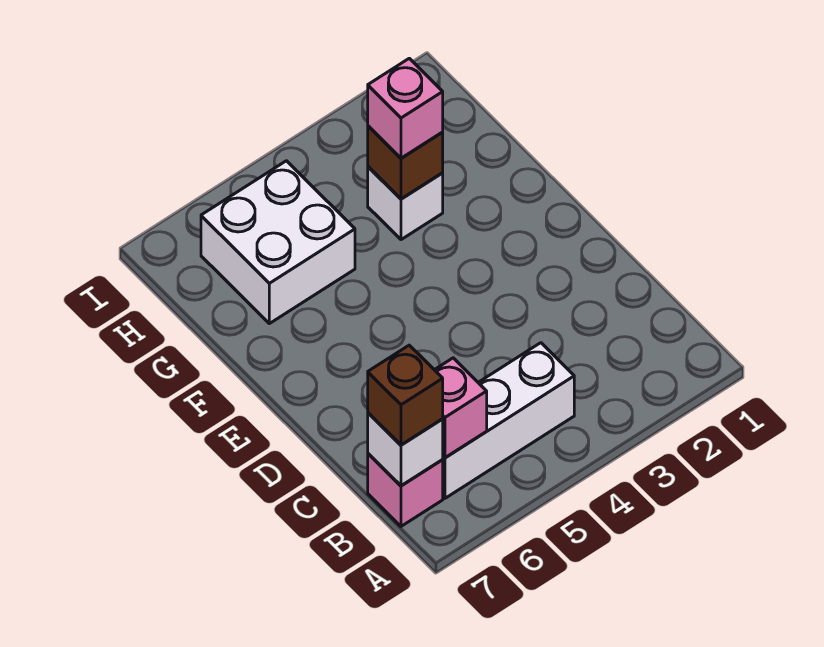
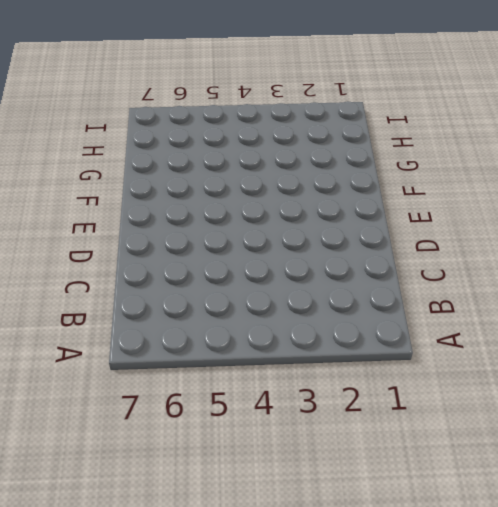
none -> white 1x3 brick [443,343,574,498]
none -> pink 1x1 brick [368,454,443,526]

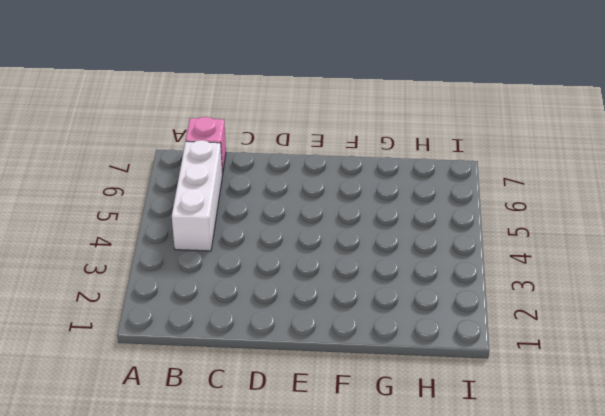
none -> white 1x1 brick [368,167,443,240]
none -> white 2x2 brick [201,161,355,324]

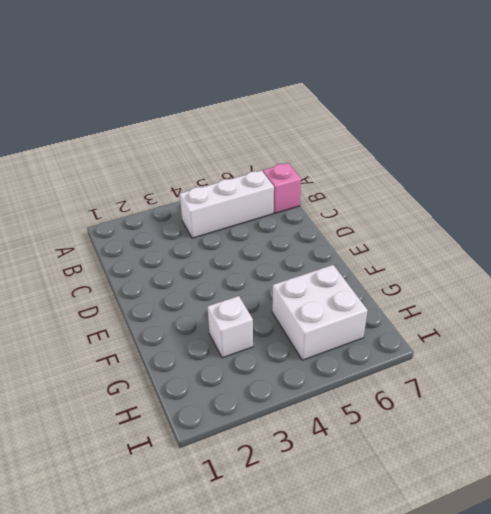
none -> pink 1x1 brick [435,358,487,458]
none -> white 1x1 brick [368,413,443,486]

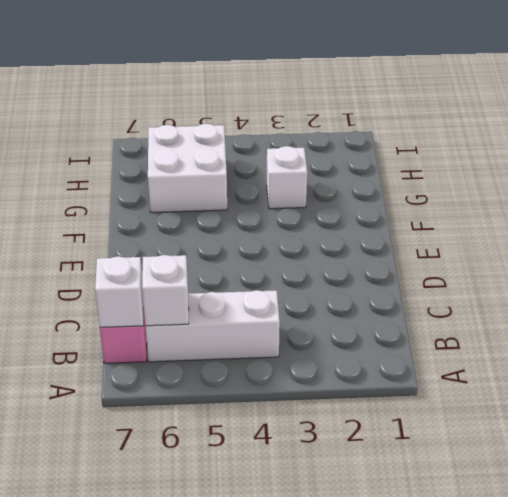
white 1x1 brick [142,255,189,326] -> pink 1x1 brick [435,358,487,458]
none -> brown 1x1 brick [368,126,443,199]
none -> brown 1x1 brick [368,345,443,445]

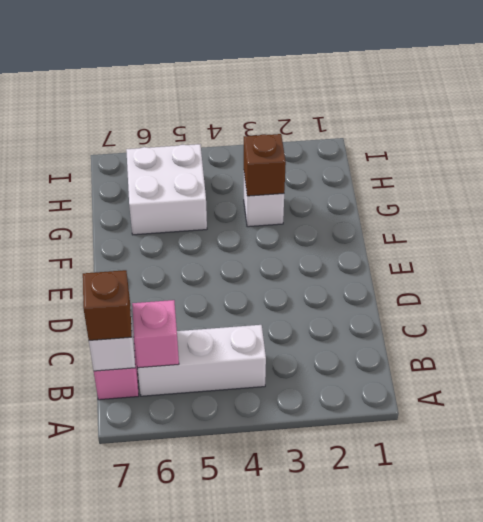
none -> pink 1x1 brick [368,58,443,158]

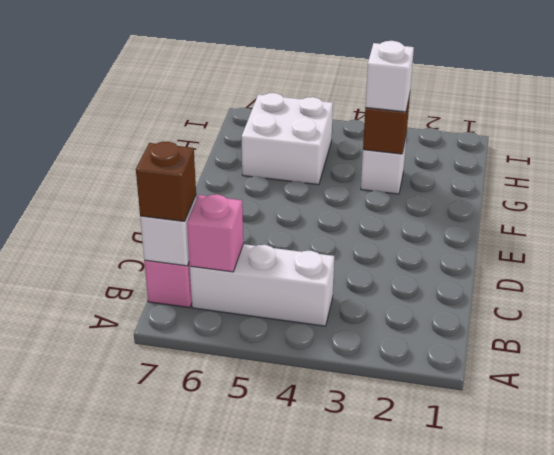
white 1x1 brick [365,41,414,112] -> pink 1x1 brick [368,58,443,158]

